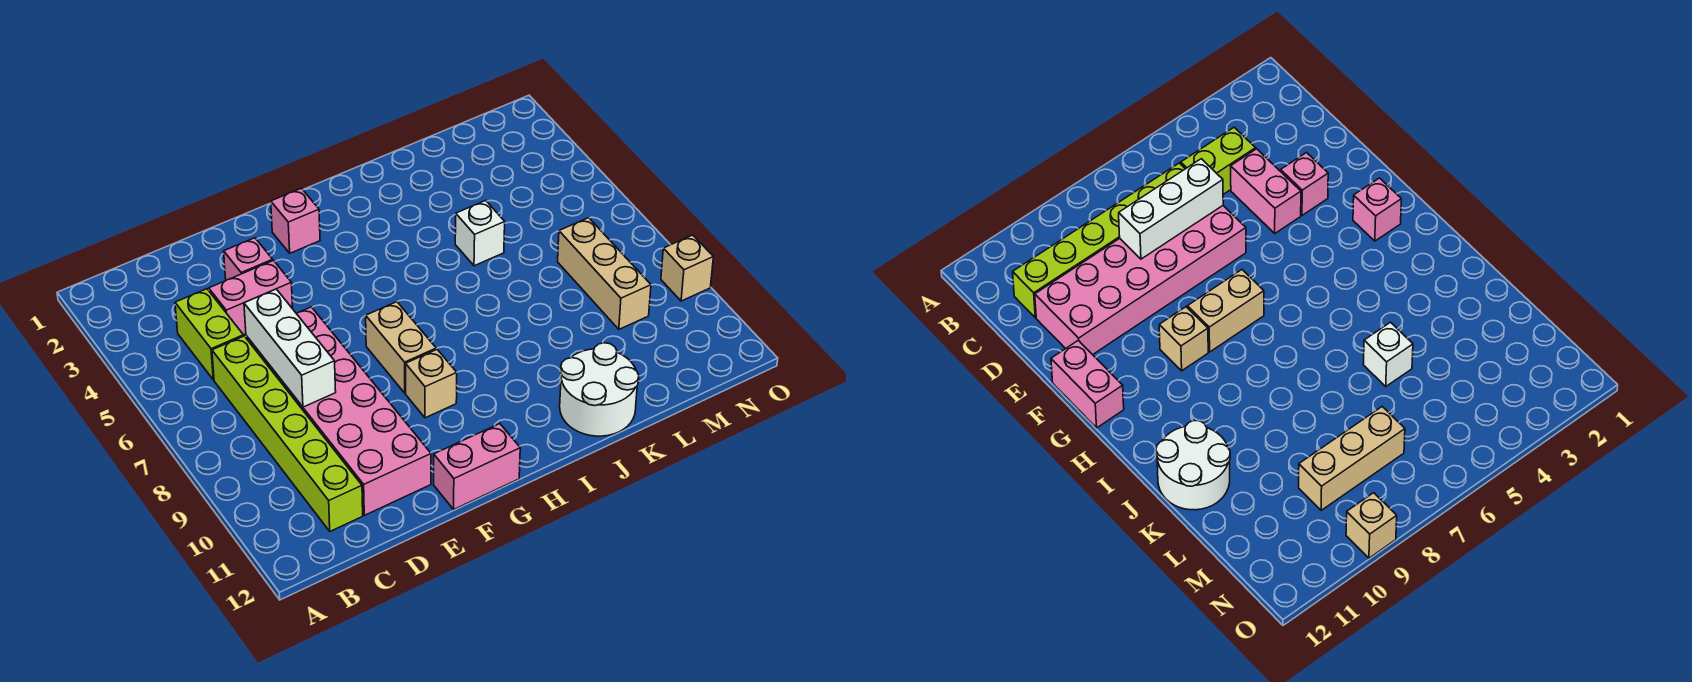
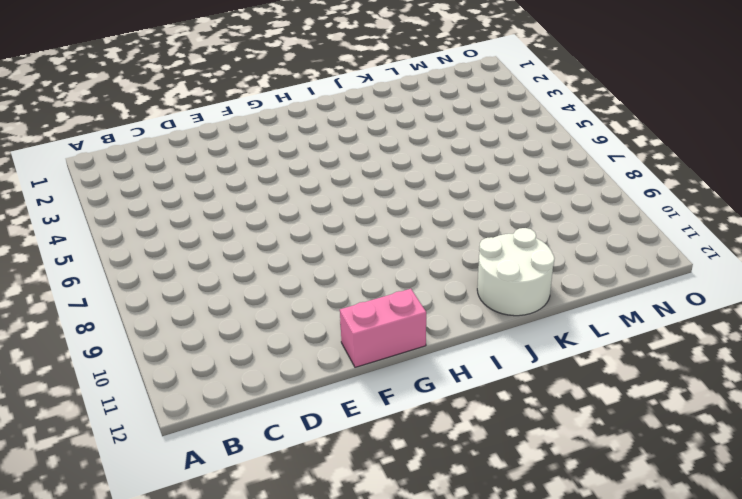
none -> lime 1x2 brick [175,289,243,380]
none -> lime 1x6 brick [212,336,363,531]
none -> pink 1x2 brick [209,261,293,335]

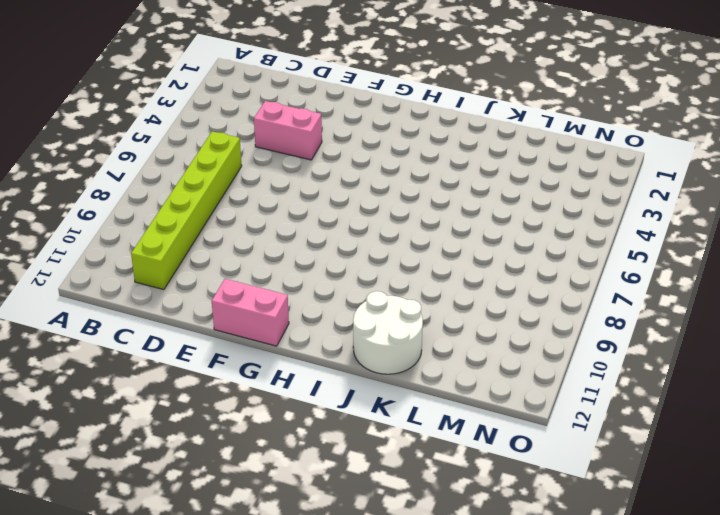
none -> lime 1x2 brick [175,289,243,380]
none -> pink 2x6 brick [246,307,431,515]
none -> pink 1x1 brick [224,238,273,280]

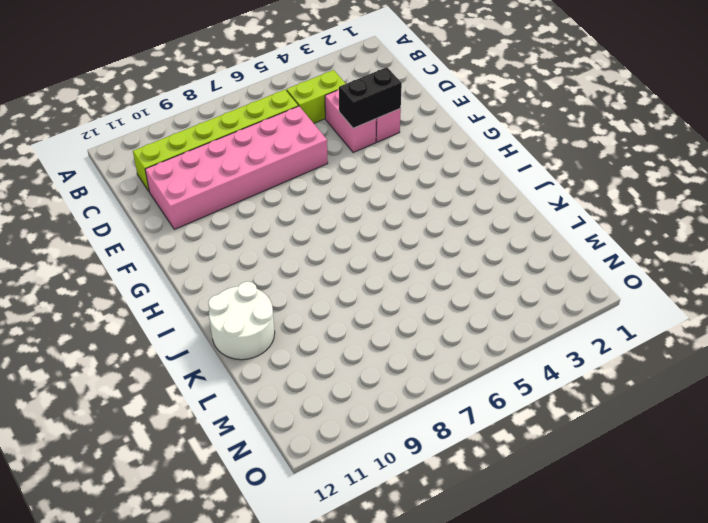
black 1x2 brick [339,67,402,128] -> none
none -> pink 1x2 brick [434,424,520,509]
none -> pink 1x1 brick [271,188,320,253]
none -> tan 1x2 brick [366,302,436,393]

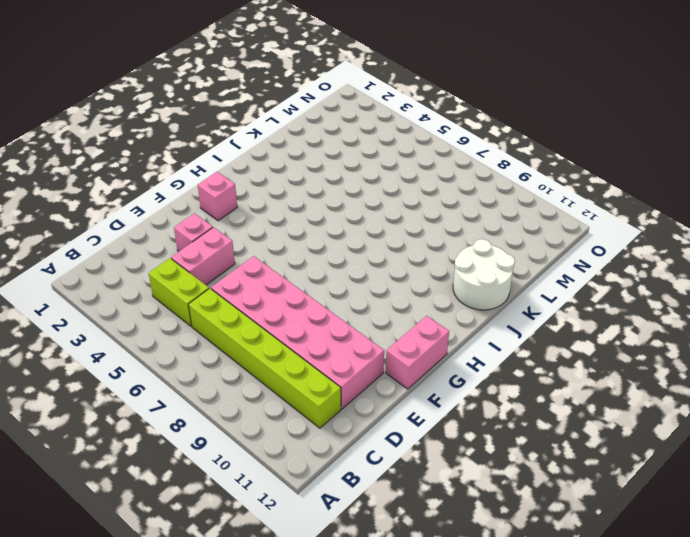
none -> tan 1x2 brick [366,302,436,393]
none -> tan 1x1 brick [406,349,457,418]
none -> white 1x1 brick [455,200,505,266]

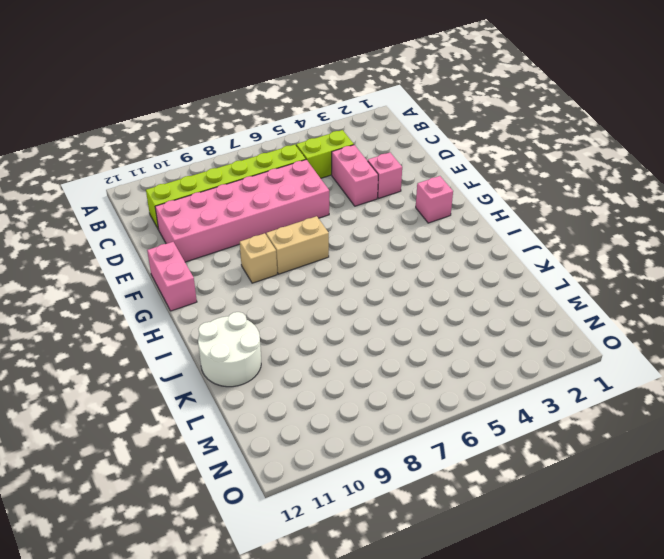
none -> white 1x1 brick [455,200,505,266]
none -> tan 1x3 brick [558,218,651,329]
none -> tan 1x1 brick [661,235,713,301]

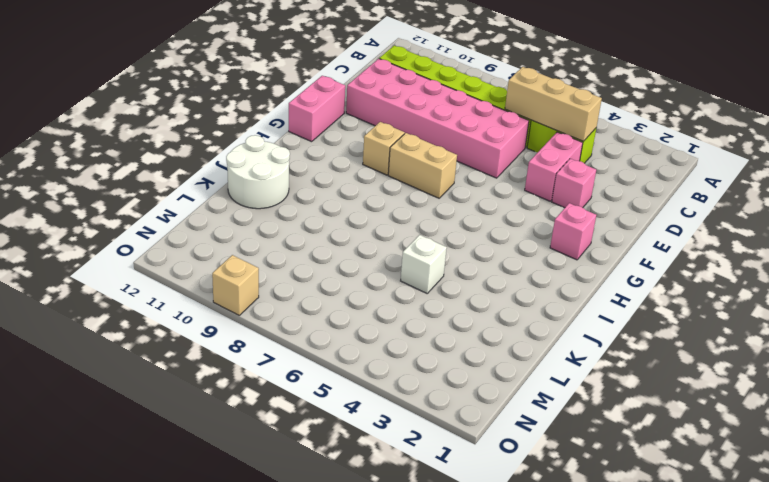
tan 1x3 brick [505,67,602,141] -> tan 1x3 brick moved to [558,218,651,329]
none -> white 1x3 brick [244,289,336,407]

